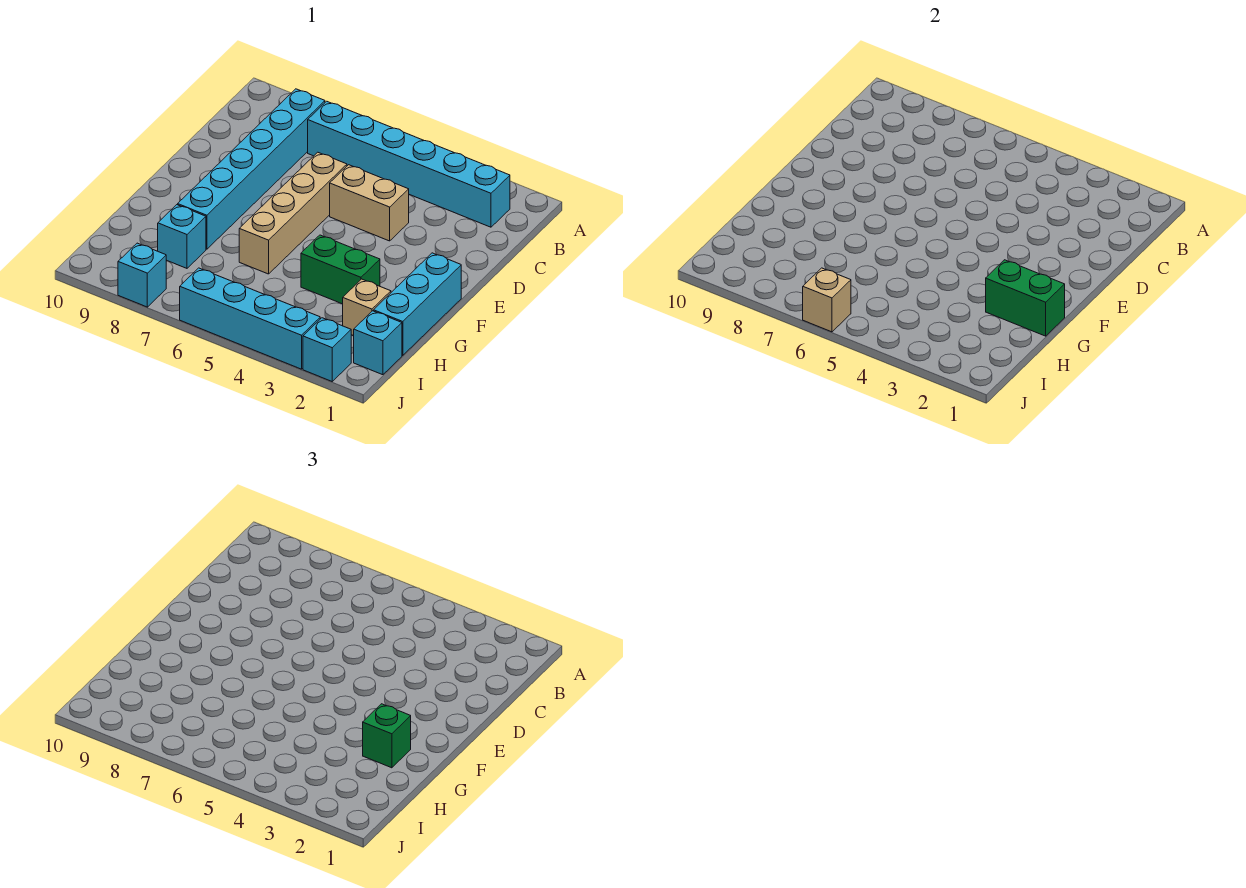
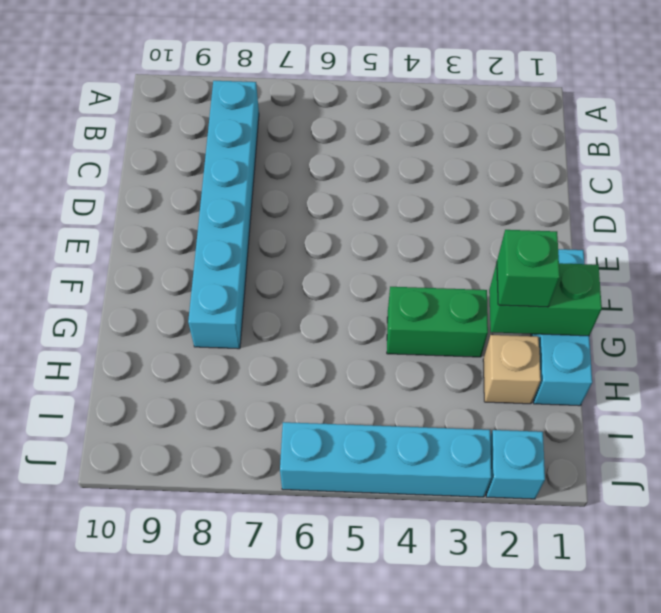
none -> cyan 1x6 brick [308,101,510,227]
none -> tan 1x2 brick [330,165,409,241]
none -> tan 1x4 brick [239,152,347,274]

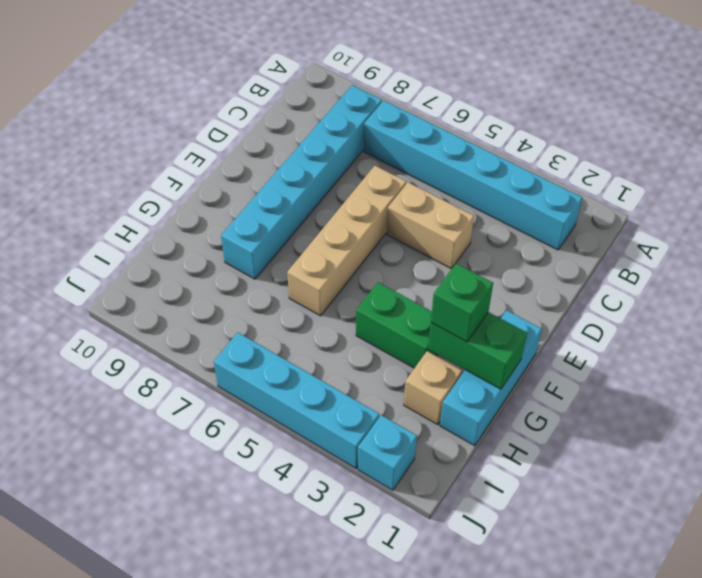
none -> cyan 1x1 brick [158,205,206,268]
none -> cyan 1x1 brick [354,311,402,375]
none -> cyan 1x1 brick [118,243,166,307]

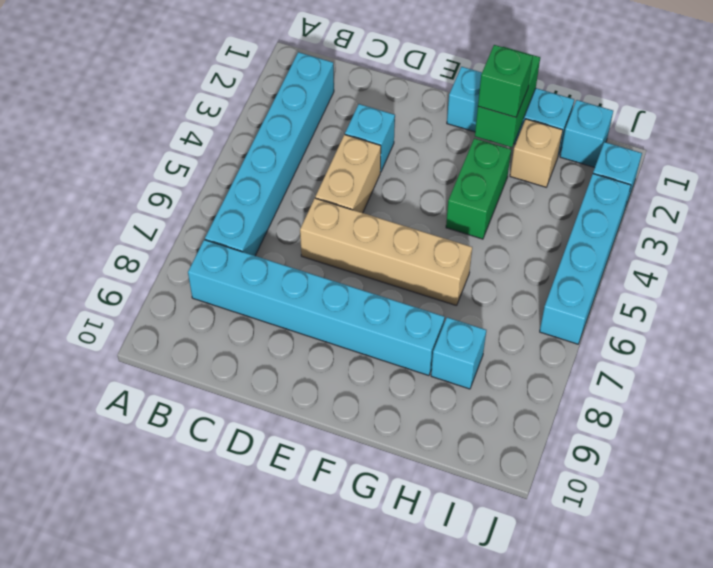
cyan 1x1 brick [345,104,395,172] -> cyan 1x1 brick moved to [118,243,166,307]
none -> tan 1x1 brick [803,268,851,332]

